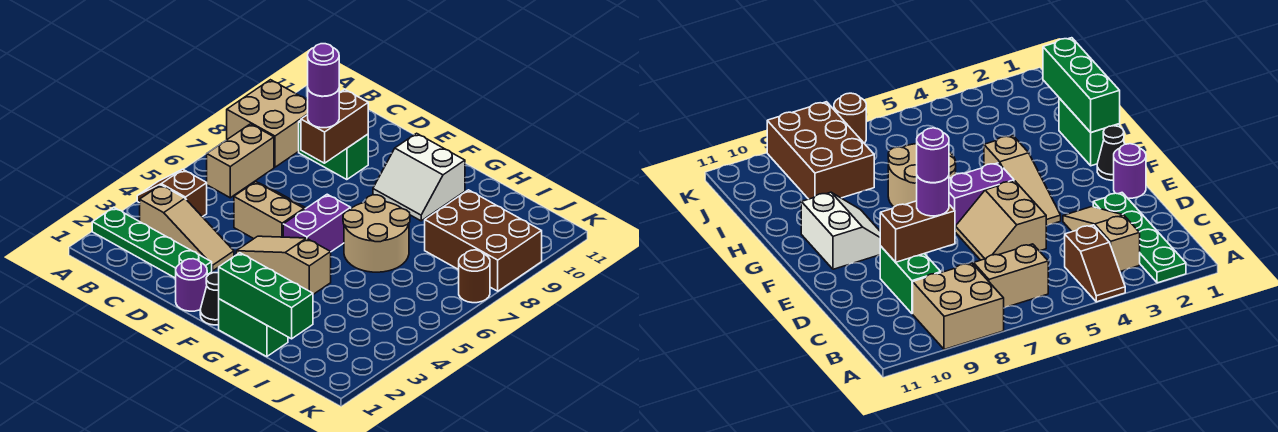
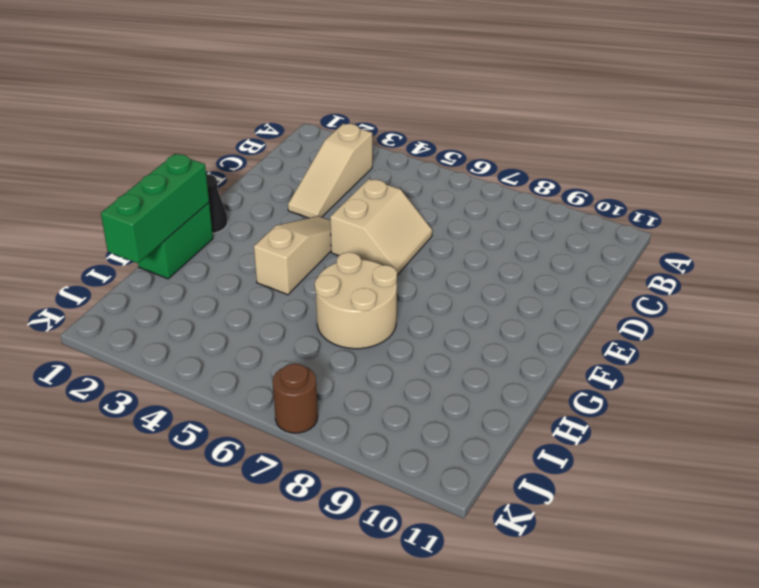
none -> green 1x4 plate [92,207,212,278]
none -> brown 1x2 slope [137,169,207,217]
none -> tan 2x2 brick [227,80,308,167]

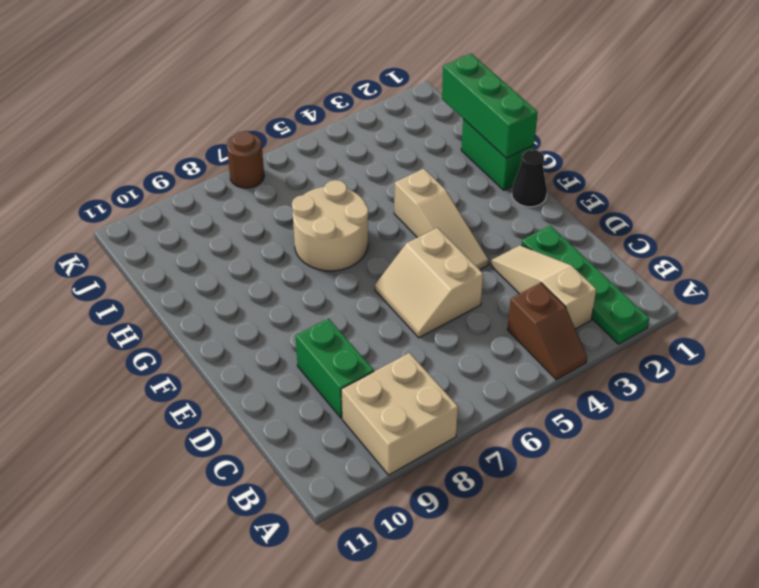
none -> tan 1x2 brick [207,124,274,198]
none -> purple 1x1 round brick [176,259,207,311]
none -> purple 1x2 brick [283,194,351,252]

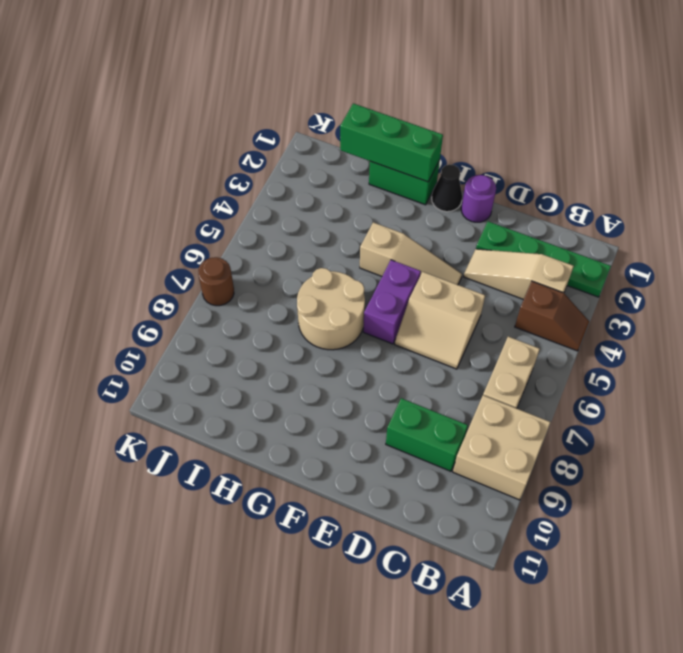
none -> white 2x2 slope [373,133,465,221]
none -> brown 2x3 brick [425,190,542,291]
none -> brown 1x2 brick [301,89,368,163]

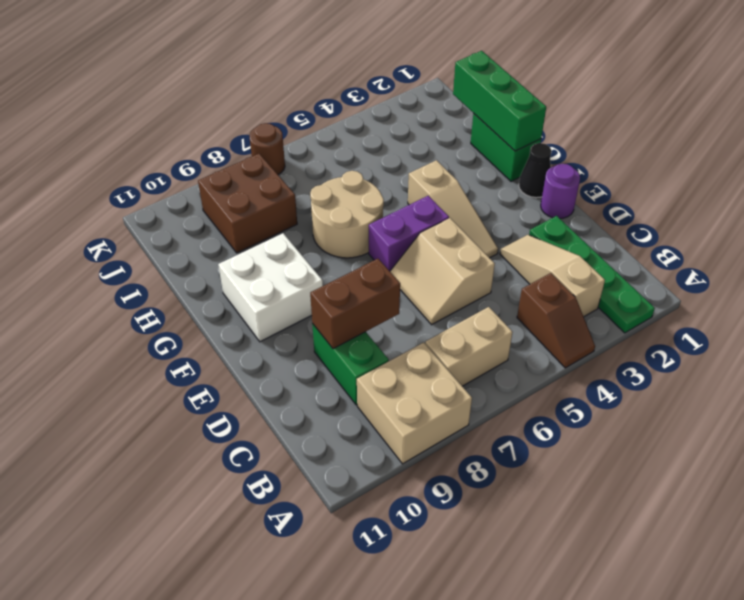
white 2x2 brick [218,233,323,342] -> white 2x2 slope [373,133,465,221]
brown 2x2 brick [198,154,297,253] -> brown 2x3 brick [425,190,542,291]
none -> purple 1x1 round brick [308,89,339,128]
none -> purple 1x1 round brick [308,44,339,96]

